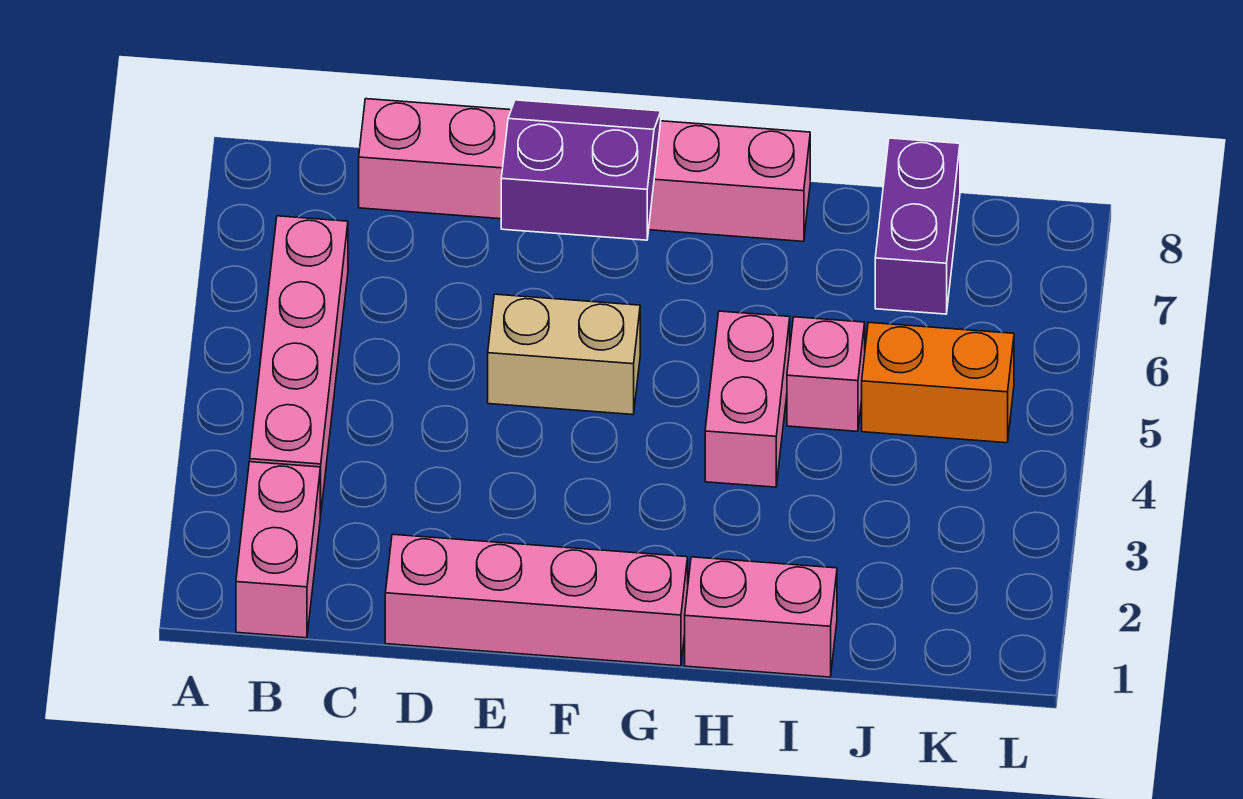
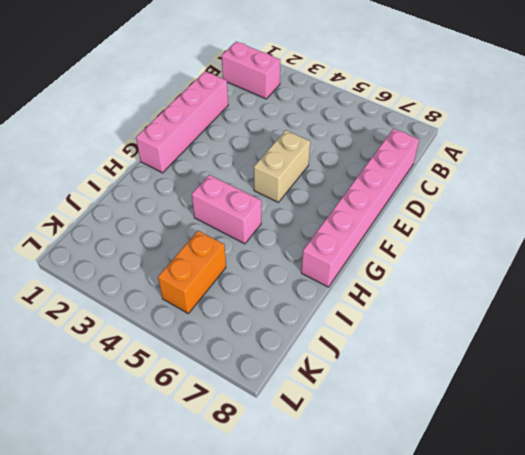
none -> pink 1x4 brick [250,216,348,515]
none -> pink 1x2 brick [685,557,837,677]

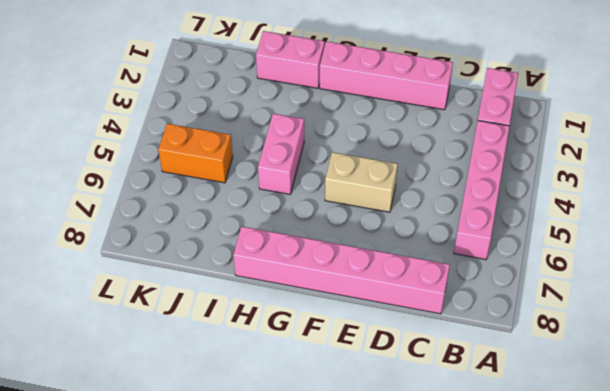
none -> pink 1x1 brick [787,317,865,431]
none -> purple 1x2 brick [875,138,960,314]

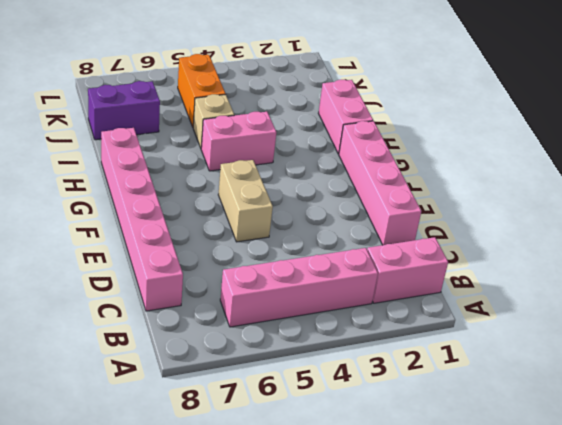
tan 1x1 brick [193,94,234,148] -> pink 1x1 brick [787,317,865,431]
none -> purple 2x2 slope [501,100,661,240]

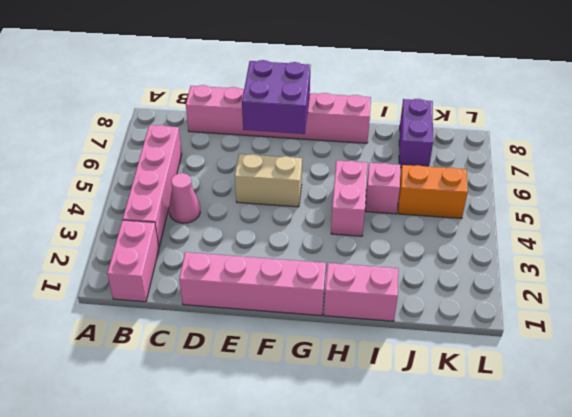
pink 1x1 cone [169,173,200,223] -> none
purple 2x2 brick [242,60,310,134] -> purple 2x2 slope [501,100,661,240]

